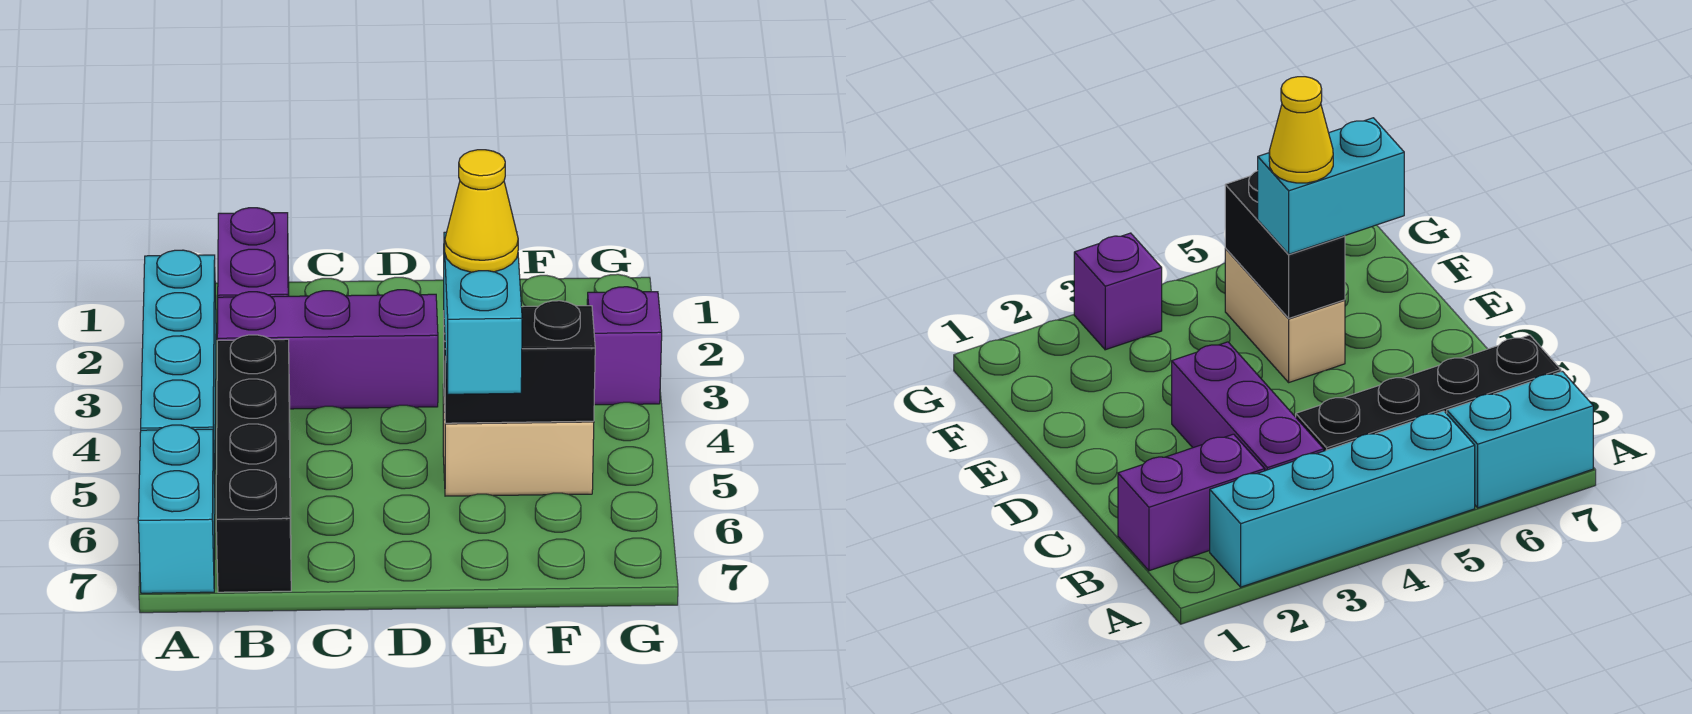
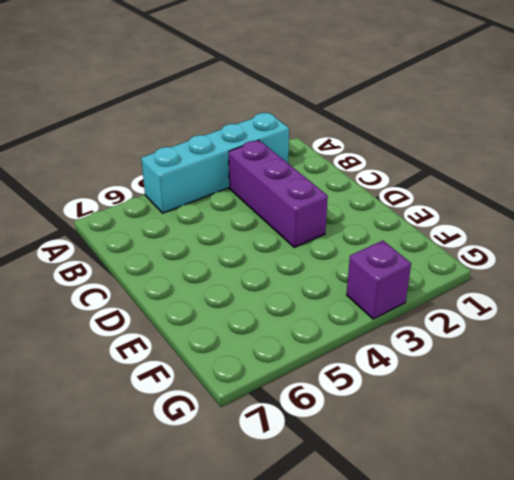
none -> cyan 1x2 brick [138,425,215,593]
none -> purple 1x2 brick [218,208,289,297]

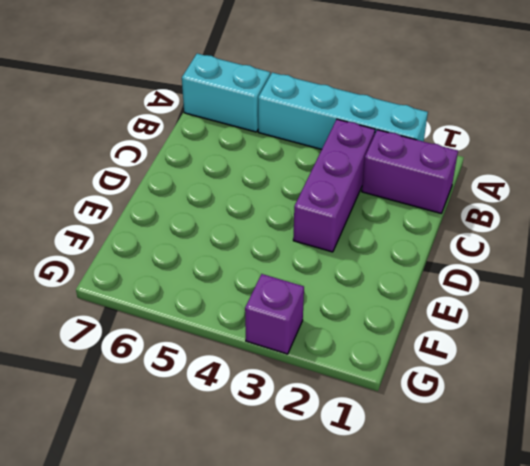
none -> black 1x4 brick [216,335,291,592]
none -> tan 1x2 brick [443,384,594,496]

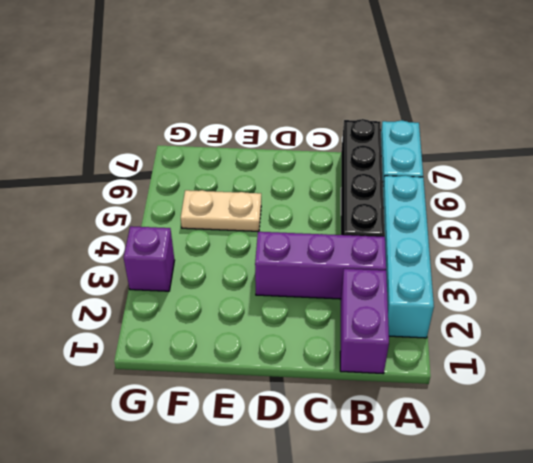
tan 1x2 plate [181,190,261,231] -> tan 1x2 brick [443,384,594,496]
none -> black 1x2 brick [444,301,595,423]
none -> cyan 1x2 brick [444,232,522,394]

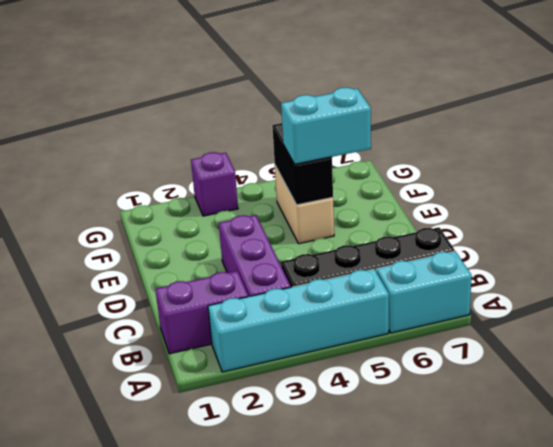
none -> yellow 1x1 cone [445,150,518,272]

